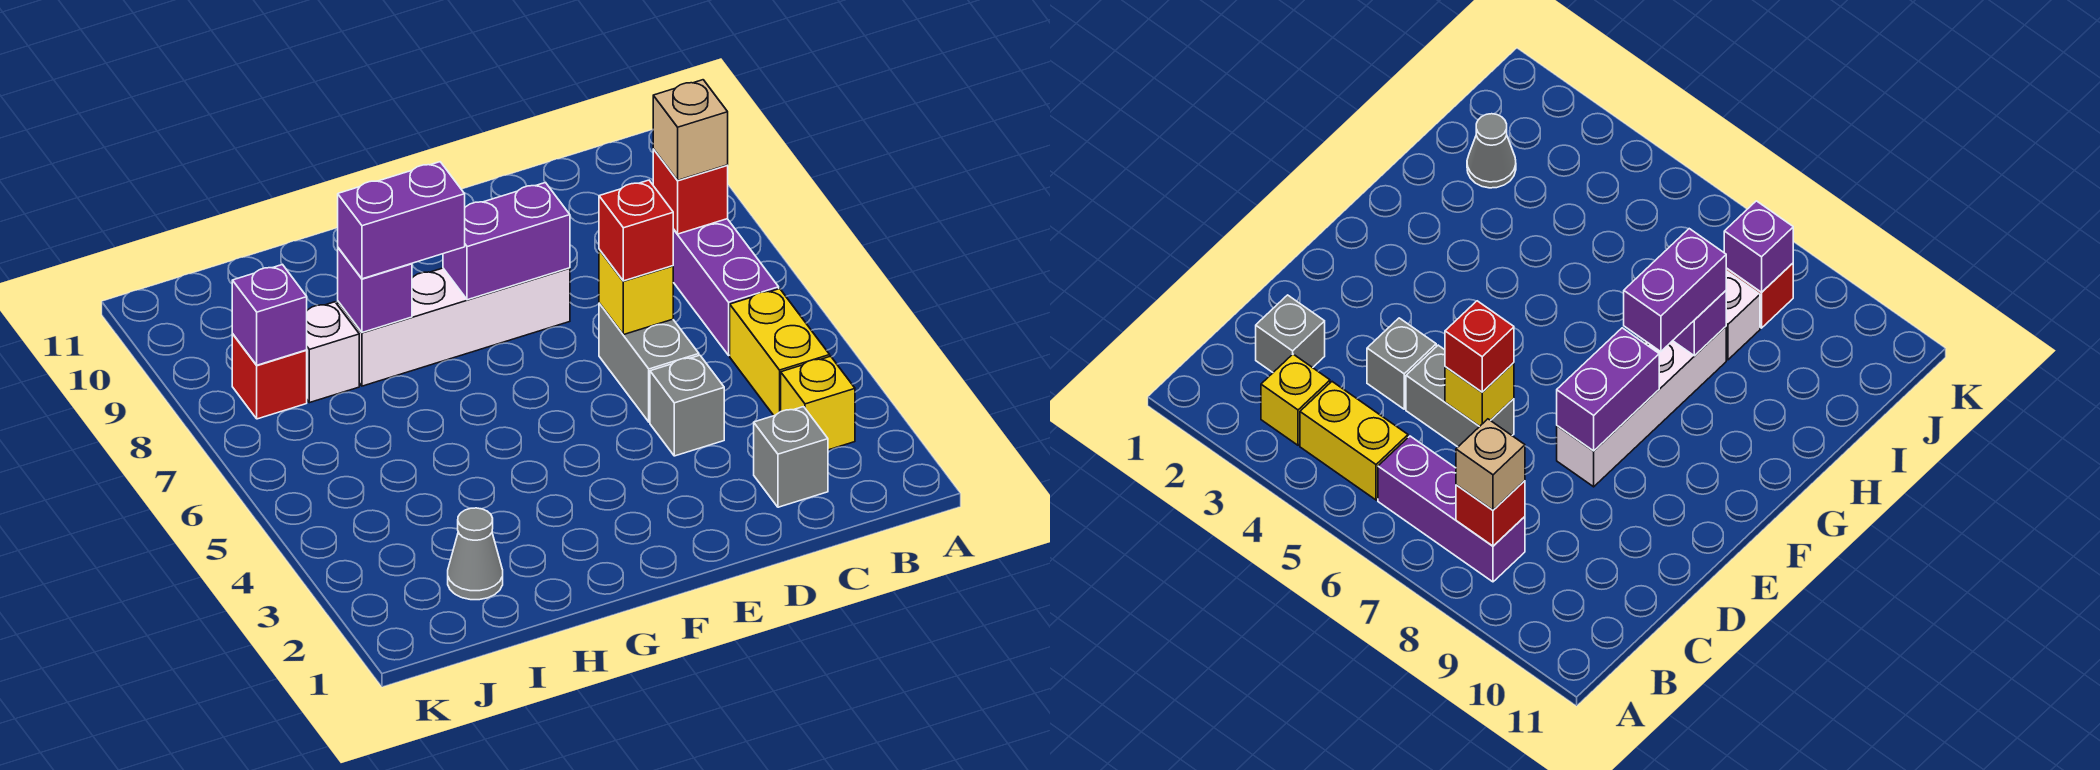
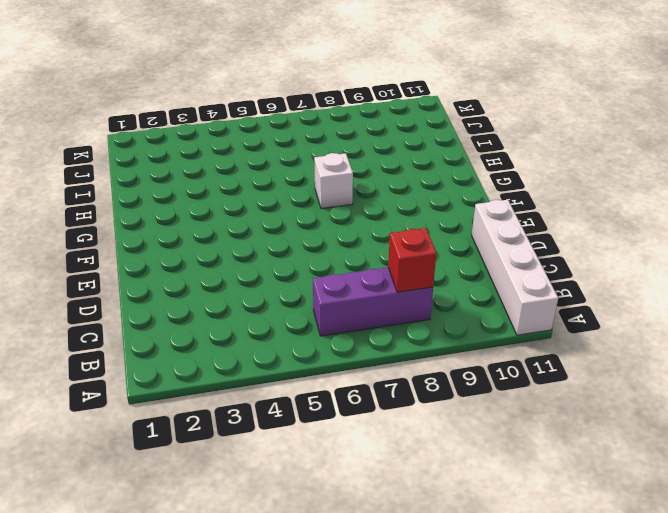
white 1x4 brick [472,200,558,335] -> white 1x4 brick moved to [338,268,570,386]
white 1x1 brick [314,153,353,209] -> white 1x1 brick moved to [307,302,359,403]
none -> yellow 1x1 brick [781,356,855,450]
none -> yellow 1x2 brick [730,289,830,416]
none -> grey 1x1 brick [754,407,828,507]

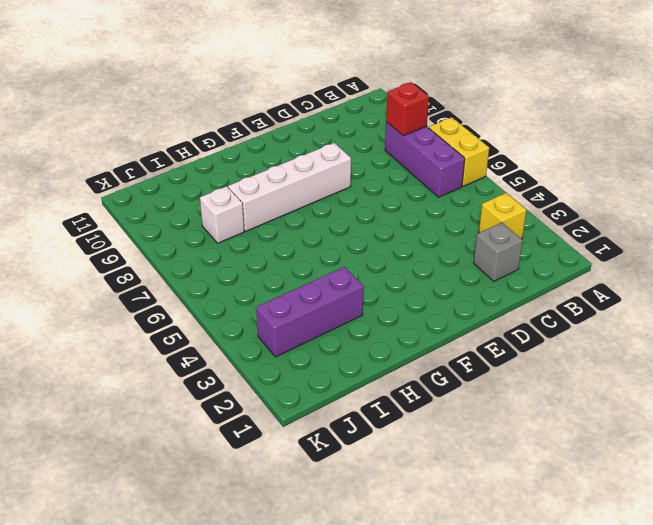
yellow 1x2 brick [429,117,489,186] -> yellow 1x2 brick moved to [730,289,830,416]
purple 1x3 brick [256,267,363,357] -> none
none -> grey 1x1 brick [650,355,724,456]
none -> grey 1x2 brick [599,303,699,422]
none -> grey 1x1 cone [448,508,503,600]

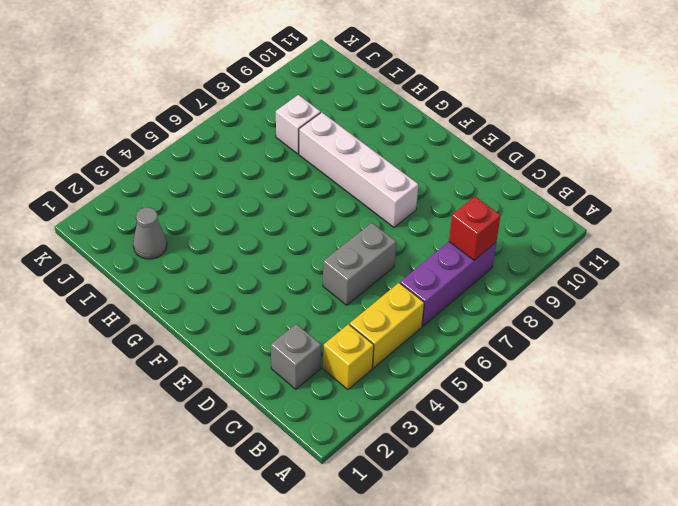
none -> grey 1x1 brick [650,355,724,456]
none -> red 1x1 brick [232,334,307,419]
none -> yellow 1x1 brick [599,250,673,335]

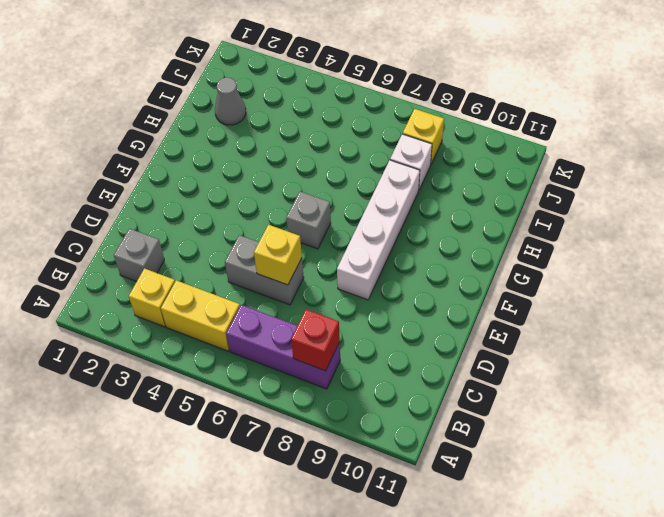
grey 1x1 brick [286,192,331,249] -> grey 1x1 brick moved to [650,355,724,456]
yellow 1x1 brick [403,109,444,164] -> red 1x1 brick [232,334,307,419]
none -> purple 1x2 brick [443,183,570,300]
none -> purple 1x1 brick [338,248,412,332]
none -> purple 1x1 brick [232,265,307,365]

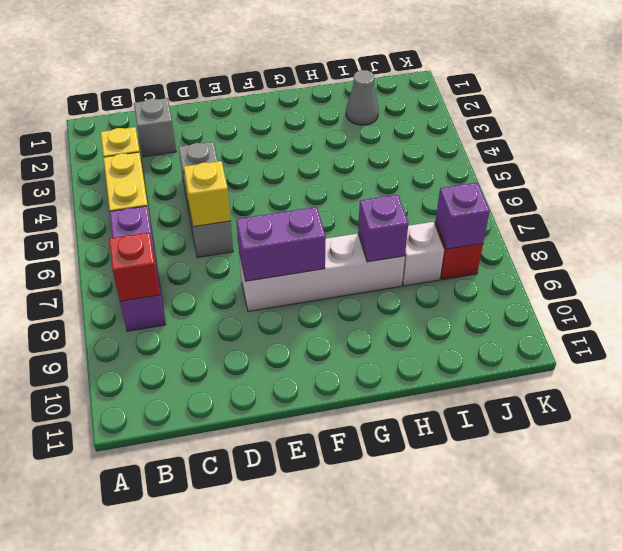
none -> tan 1x1 brick [653,80,728,180]
none -> red 1x1 brick [599,180,673,281]
none -> purple 1x2 brick [338,162,465,279]

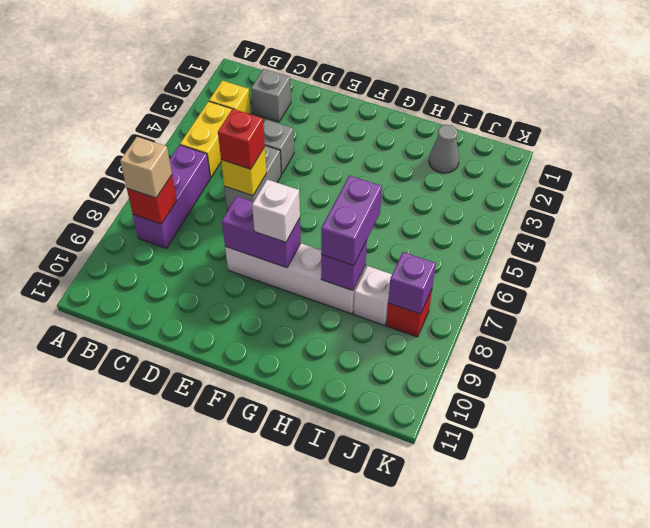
white 1x1 brick [252,180,300,242] -> none
purple 1x2 brick [321,175,382,266] -> purple 1x2 brick turned to [338,162,465,279]

